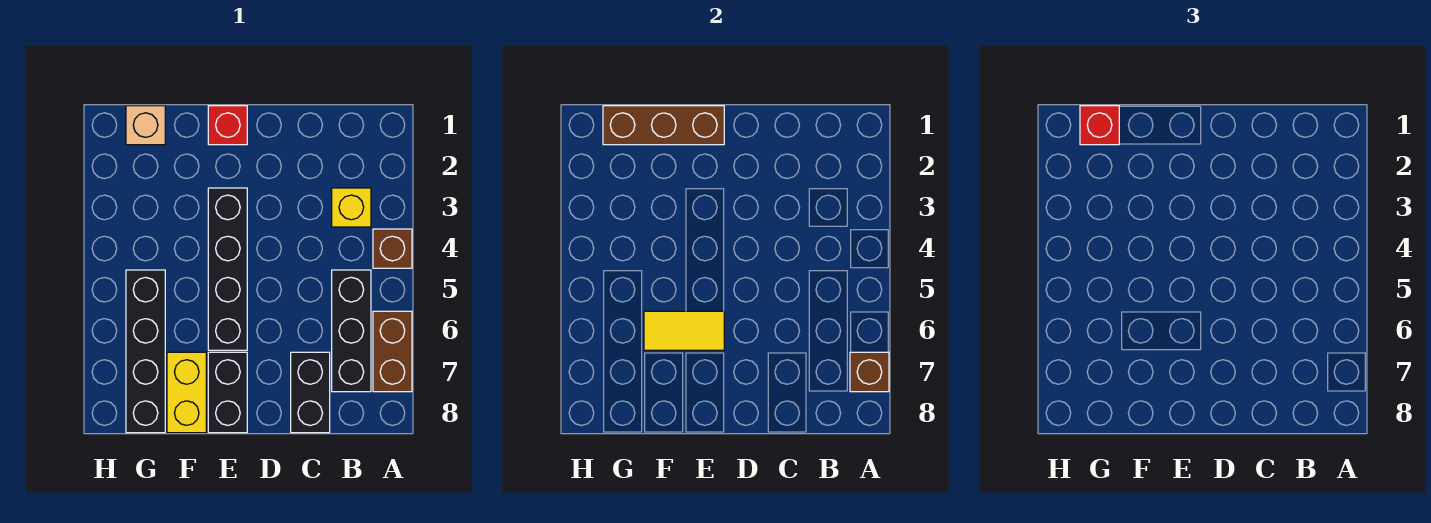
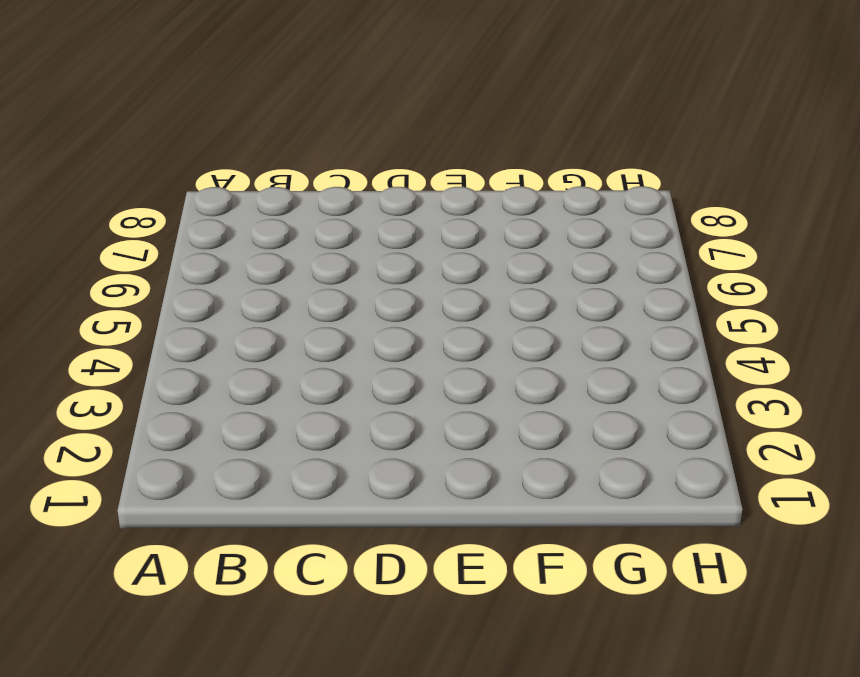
none -> brown 1x1 brick [373,229,412,268]
none -> brown 1x2 brick [373,311,412,392]
none -> yellow 1x1 brick [332,188,371,227]

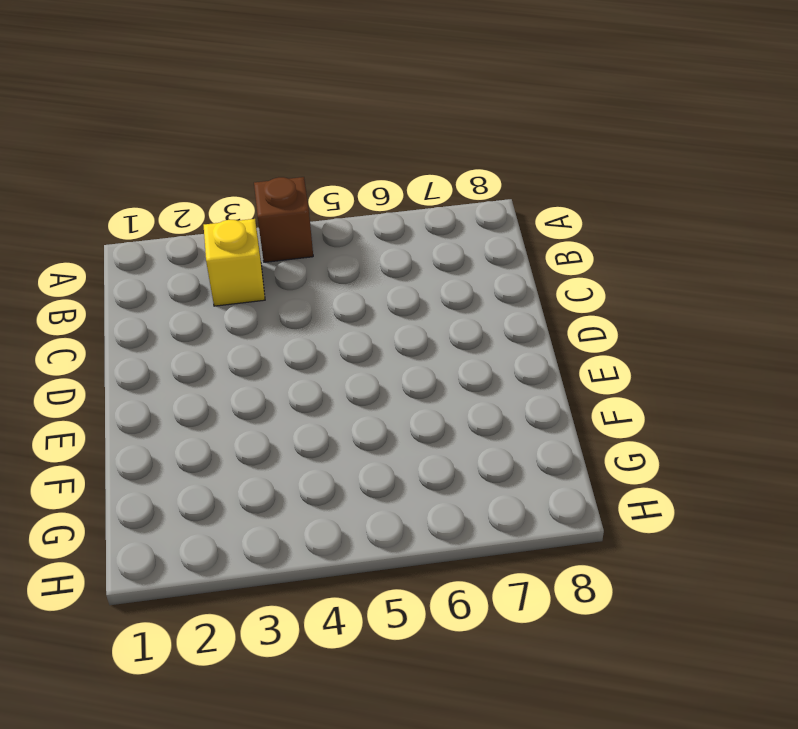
none -> brown 1x2 brick [373,311,412,392]
none -> black 1x3 brick [332,270,371,392]
none -> black 1x2 brick [291,352,330,433]

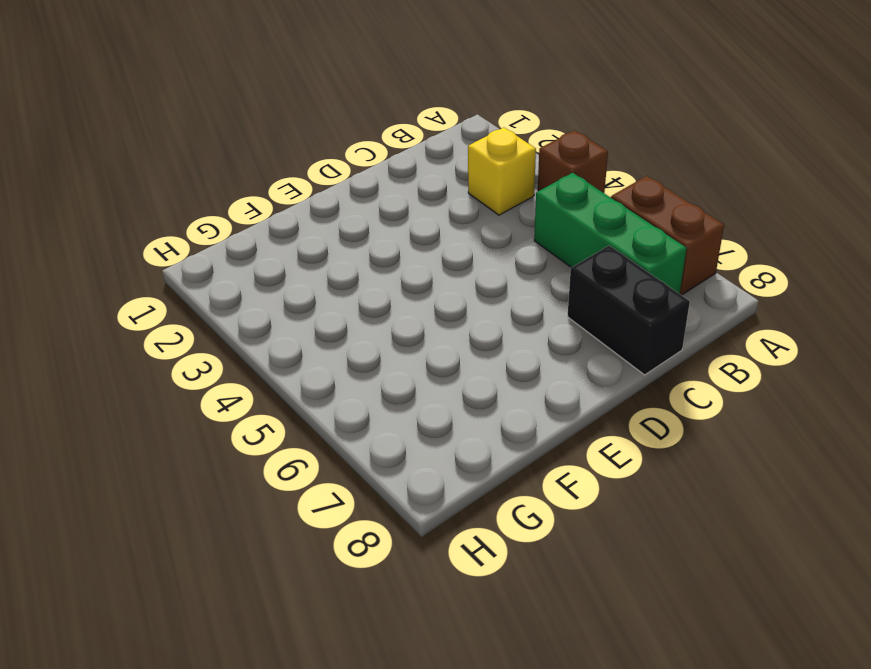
green 1x3 brick [534,173,687,294] -> black 1x3 brick [332,270,371,392]
none -> red 1x1 brick [208,106,247,145]
none -> black 1x4 brick [208,188,247,350]
none -> black 1x2 brick [208,352,247,433]

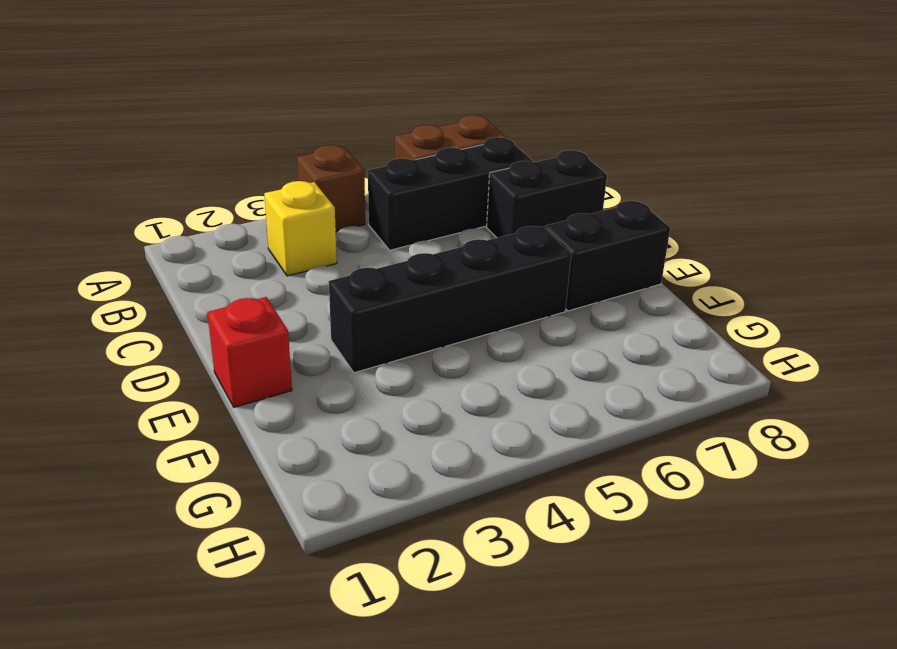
none -> yellow 1x2 brick [167,352,206,433]
none -> tan 1x1 brick [126,106,165,145]
none -> black 1x4 brick [126,270,165,433]

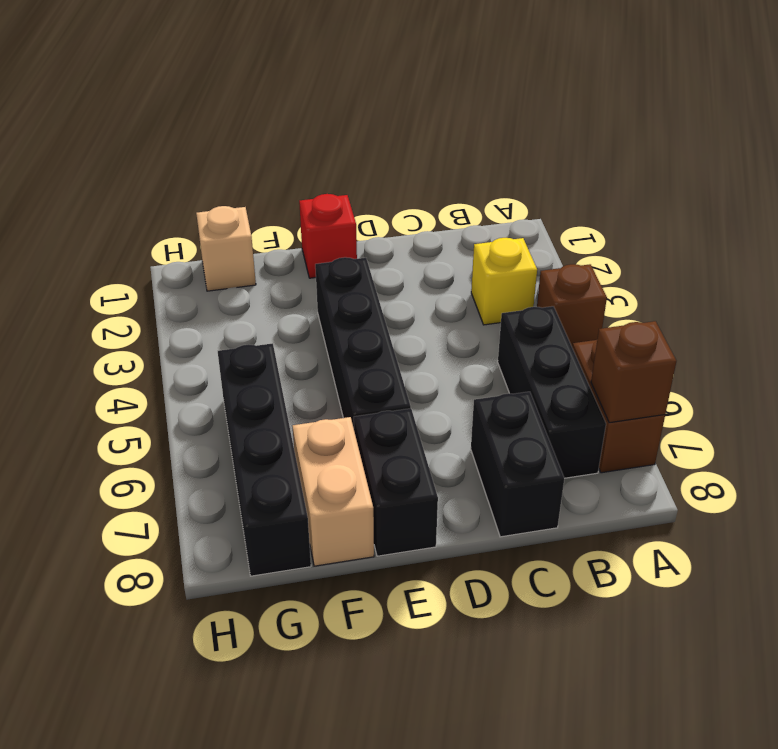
tan 1x2 brick [293,417,374,566] -> yellow 1x2 brick [167,352,206,433]
none -> brown 1x3 brick [603,106,724,145]
none -> yellow 1x2 tile [644,311,724,350]
none -> red 1x1 brick [1080,106,1119,145]

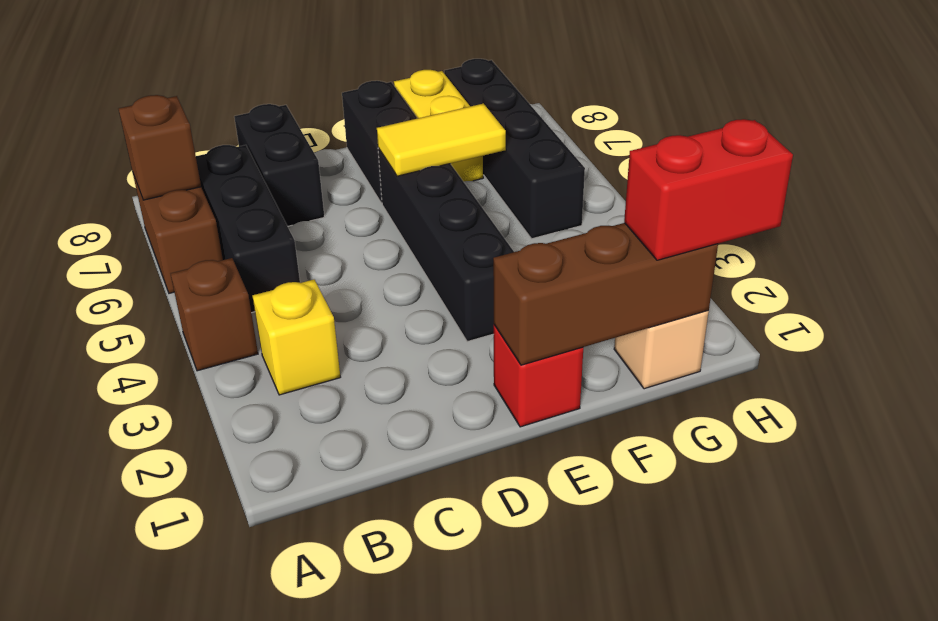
red 1x2 brick [624,119,793,260] -> red 1x1 brick [1080,106,1119,145]

